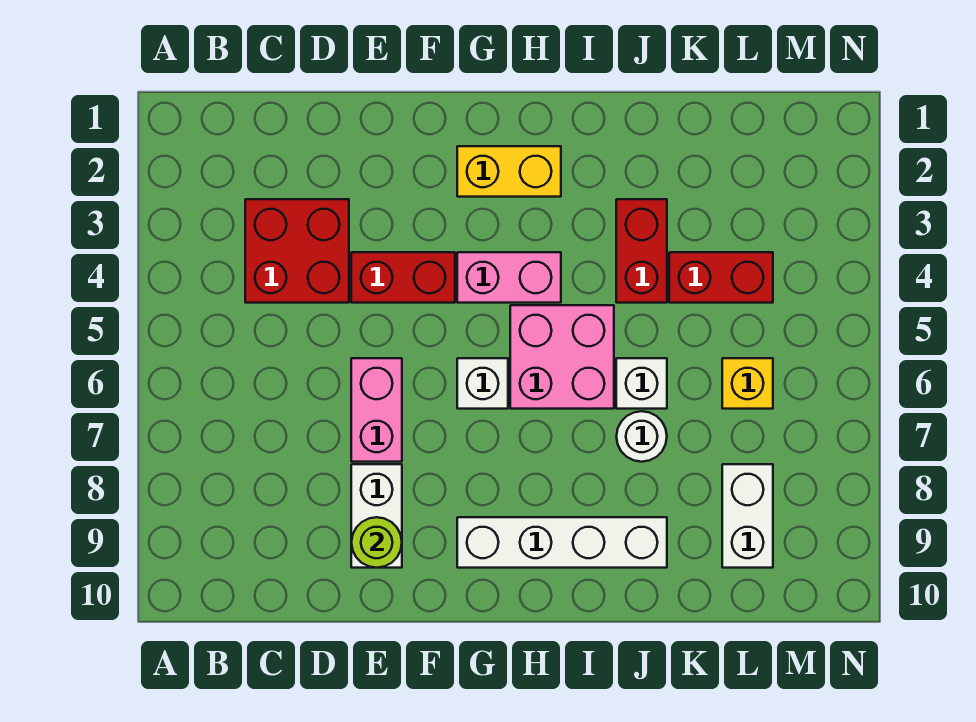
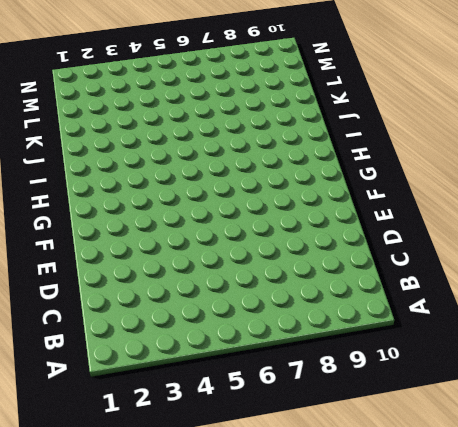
none -> red 2x2 brick [245,199,349,303]
none -> red 1x2 brick [351,252,455,303]
none -> pink 1x2 brick [351,358,402,462]

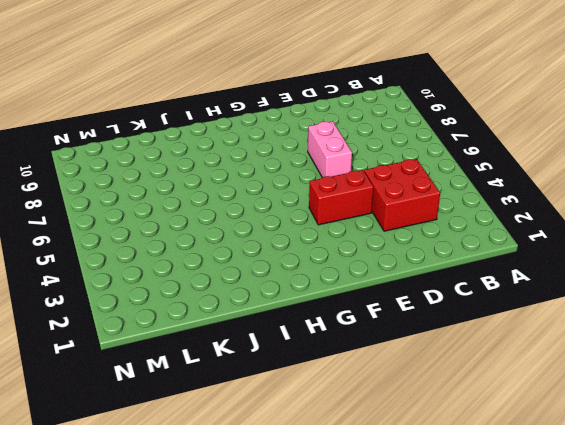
none -> white 1x2 brick [351,464,402,568]
none -> yellow 1x2 brick [457,146,561,197]
none -> pink 1x2 brick [457,252,561,303]

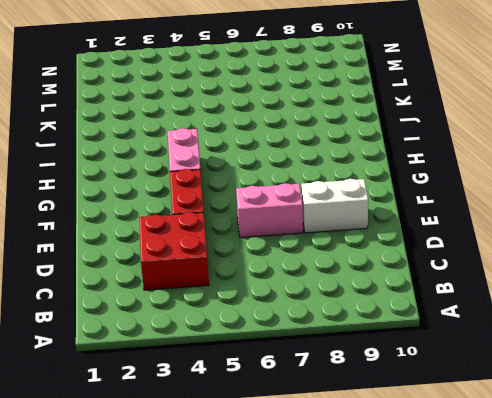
none -> yellow 1x2 brick [457,146,561,197]
none -> white 1x1 brick [457,358,508,409]
none -> white 1x4 brick [457,517,667,568]

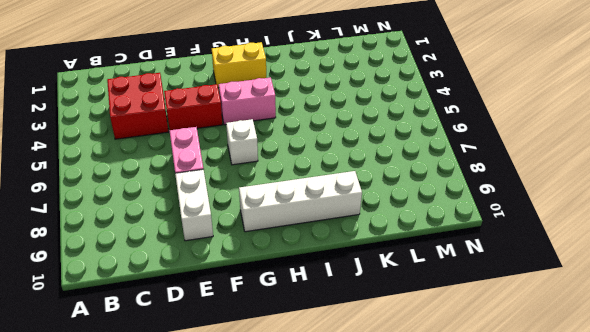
none -> pink 2x2 brick [510,305,614,409]
none -> red 1x2 brick [616,199,667,303]
none -> white 1x1 brick [616,358,667,409]

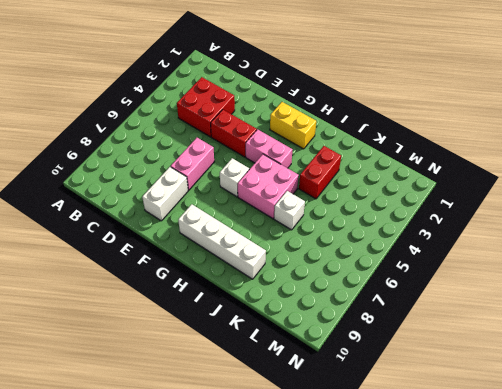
none -> white 1x1 round brick [616,411,667,462]
none -> red 1x2 brick [669,252,773,303]
none -> yellow 1x1 brick [722,358,773,409]

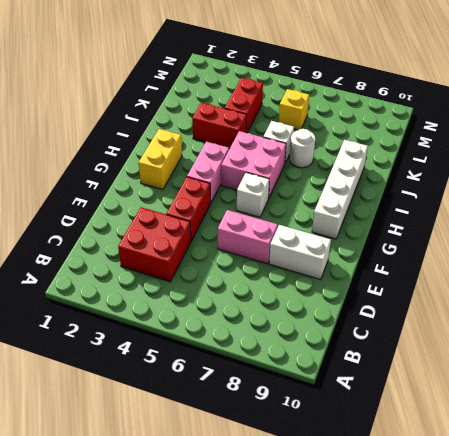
none -> white 1x2 brick [722,464,773,568]
none -> lime 1x1 round brick [351,517,402,568]

